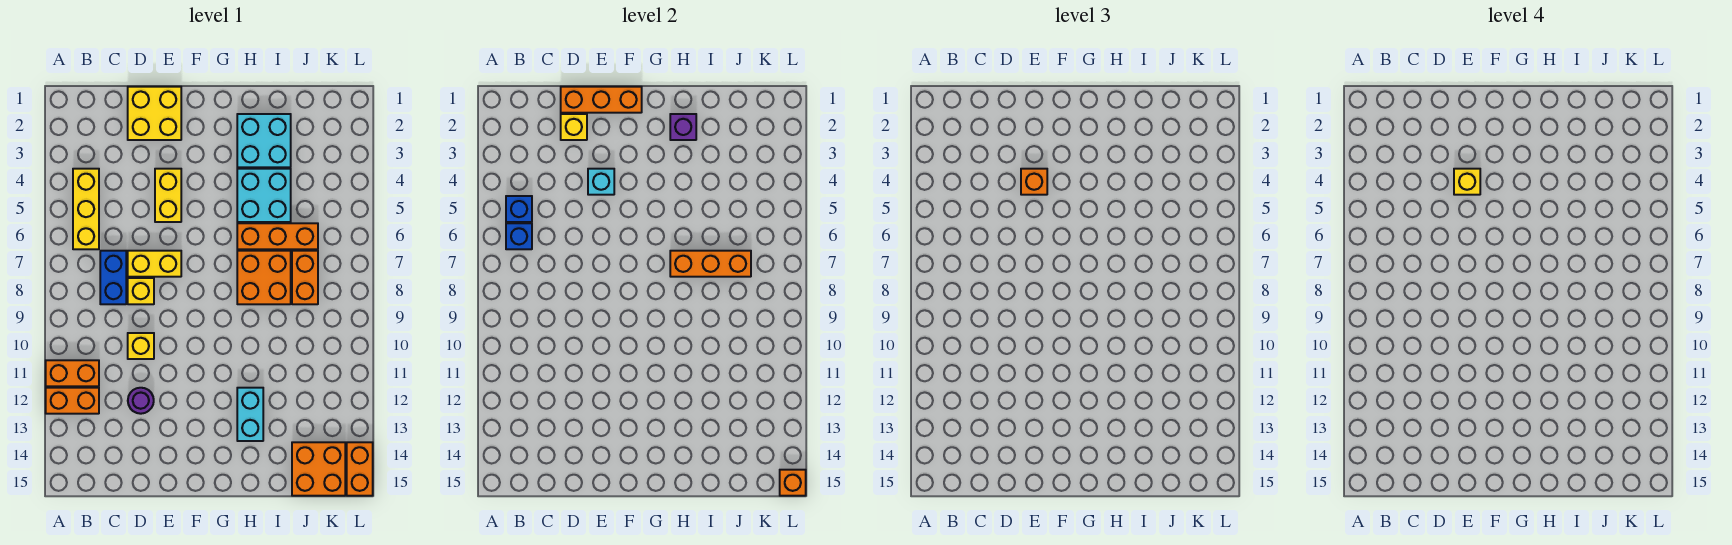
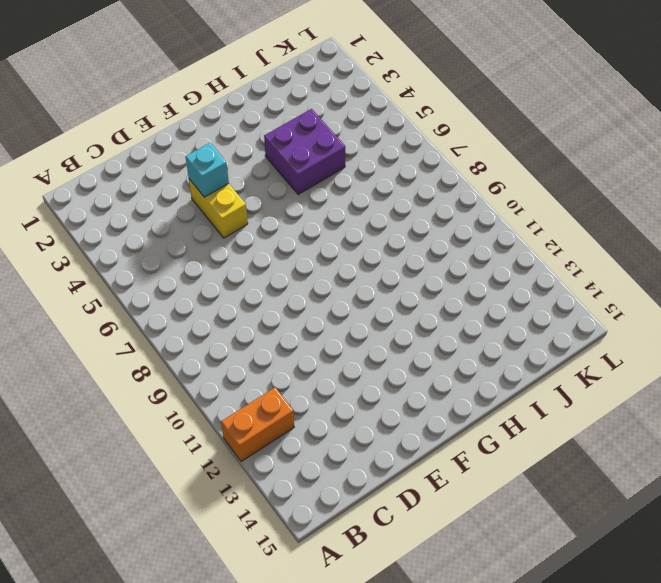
purple 2x2 brick [264,109,345,194] -> cyan 2x2 brick [237,169,291,222]
none -> orange 1x2 brick [46,360,99,386]
none -> yellow 1x3 brick [73,169,99,249]
none -> blue 1x2 brick [100,251,126,304]

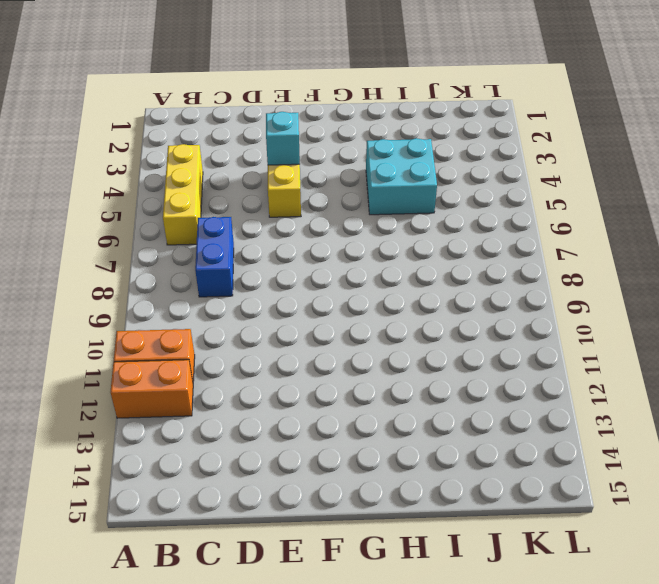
none -> yellow 2x2 brick [128,87,181,140]
none -> yellow 1x2 brick [128,251,181,277]
none -> yellow 1x1 brick [128,278,154,304]

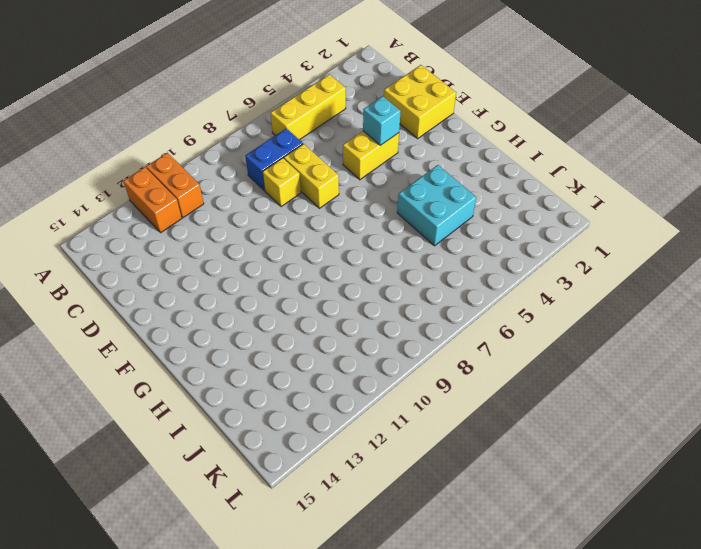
none -> yellow 1x1 brick [128,333,154,359]
none -> purple 1x1 round brick [128,388,154,414]
none -> cyan 2x2 brick [237,114,291,167]

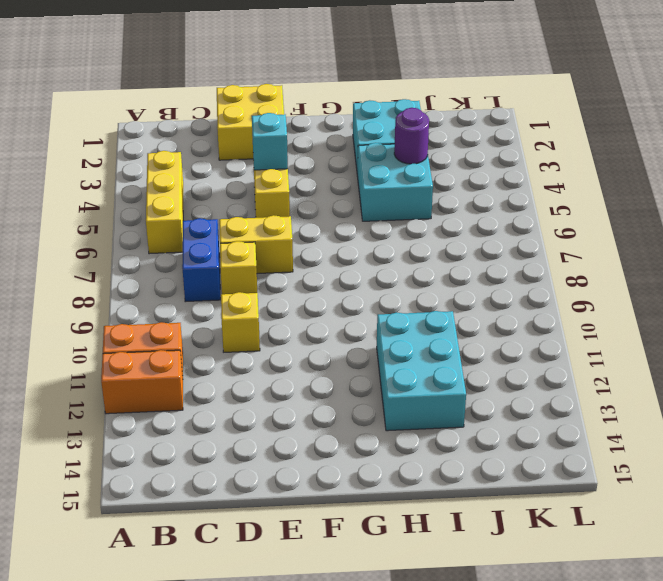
cyan 2x3 brick [377,311,466,431] -> cyan 1x2 brick [237,388,263,441]
purple 1x1 round brick [394,108,429,164] -> purple 1x1 round brick moved to [128,388,154,414]
none -> orange 1x3 brick [237,223,318,249]
none -> orange 2x2 brick [237,251,291,304]
none -> orange 1x2 brick [292,251,318,304]

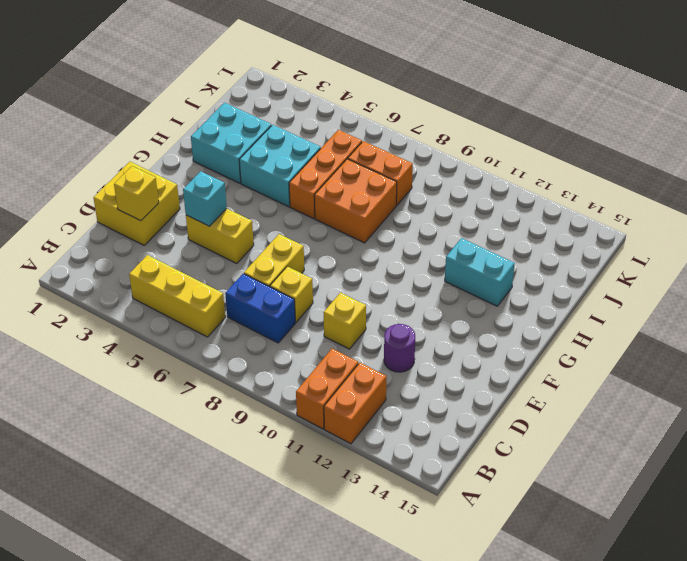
none -> orange 2x2 brick [292,442,345,496]
none -> orange 1x2 brick [347,442,373,496]
none -> blue 1x1 brick [506,196,532,222]

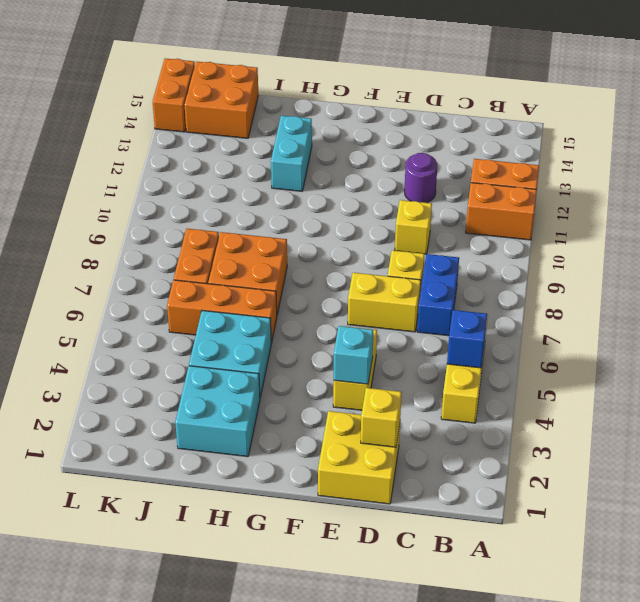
none -> blue 1x1 brick [506,223,532,249]
none -> orange 1x3 brick [561,87,642,113]
none -> purple 1x1 brick [670,114,696,140]

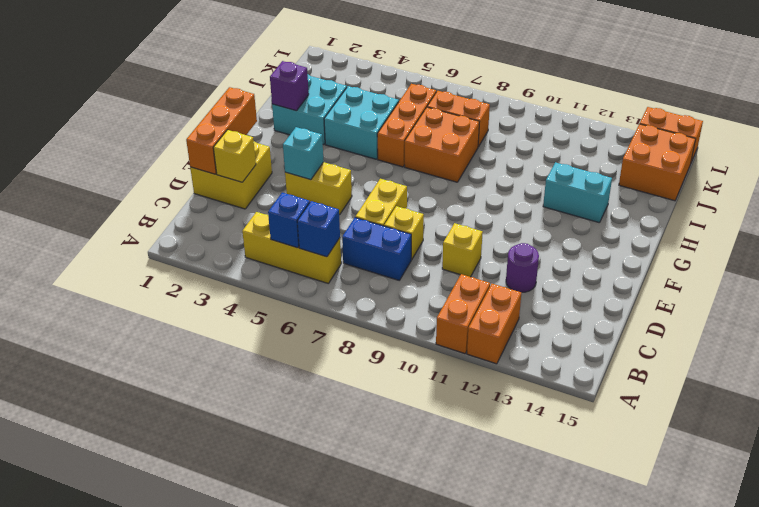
none -> orange 1x3 brick [670,251,751,277]
none -> orange 1x1 brick [780,470,806,496]
none -> orange 1x1 brick [1021,169,1047,195]

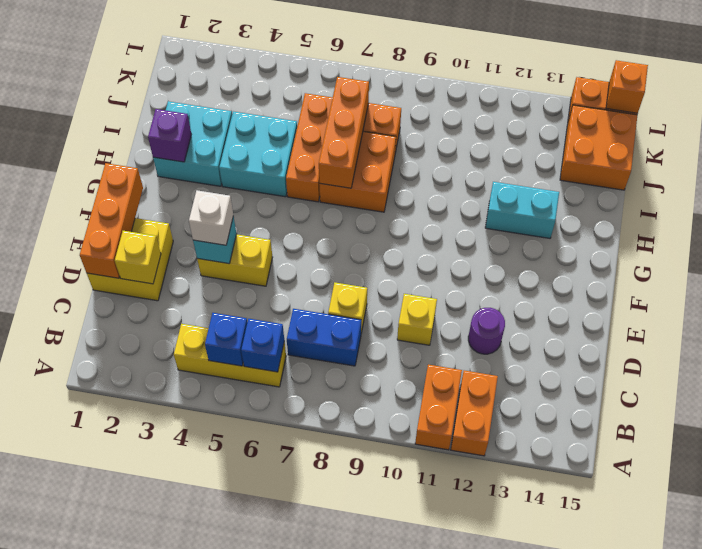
white 1x1 brick [189,190,233,245] -> orange 1x1 brick [1021,169,1047,195]
none -> yellow 1x2 brick [128,251,181,277]
none -> yellow 1x1 brick [1454,169,1480,195]

